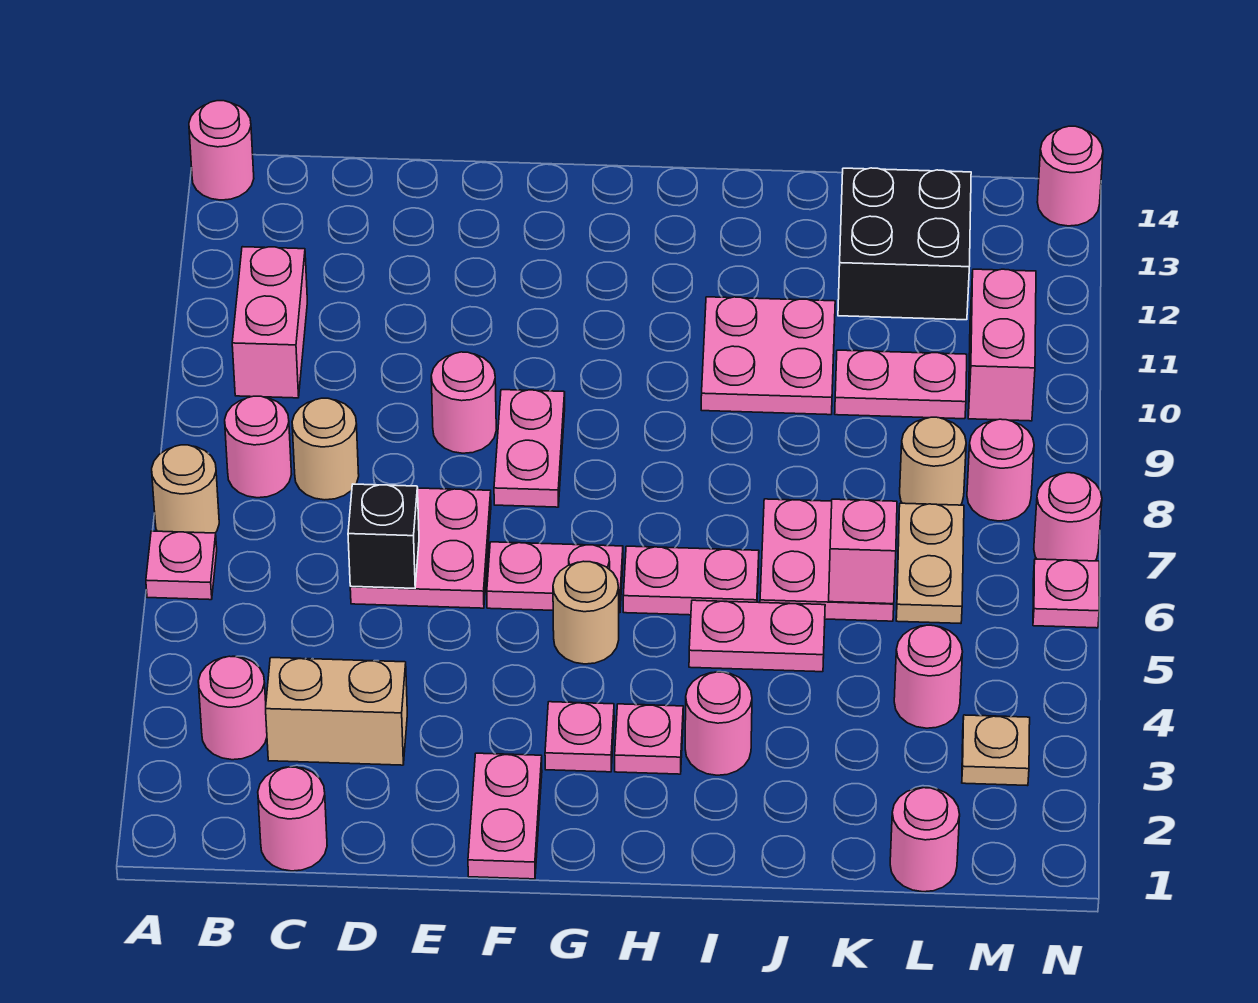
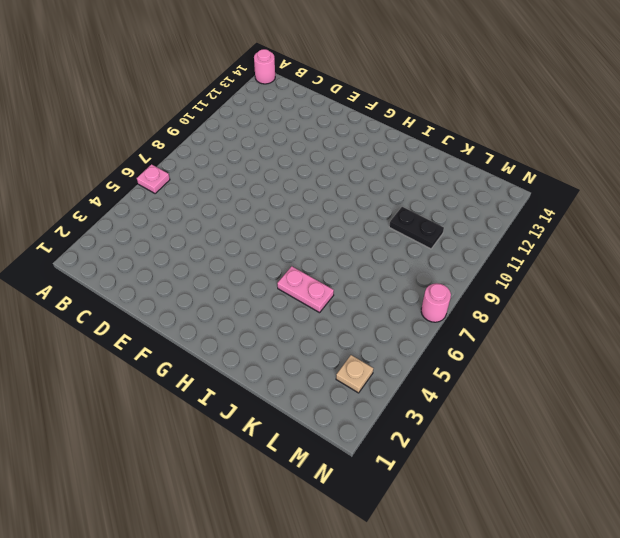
black 1x2 plate [389,207,444,249] -> pink 1x2 plate [835,350,967,419]
none -> tan 1x1 round brick [152,445,219,533]
none -> pink 1x1 round brick [198,656,267,760]
none -> pink 1x1 round brick [225,396,292,498]
none -> pink 1x2 brick [232,247,307,398]

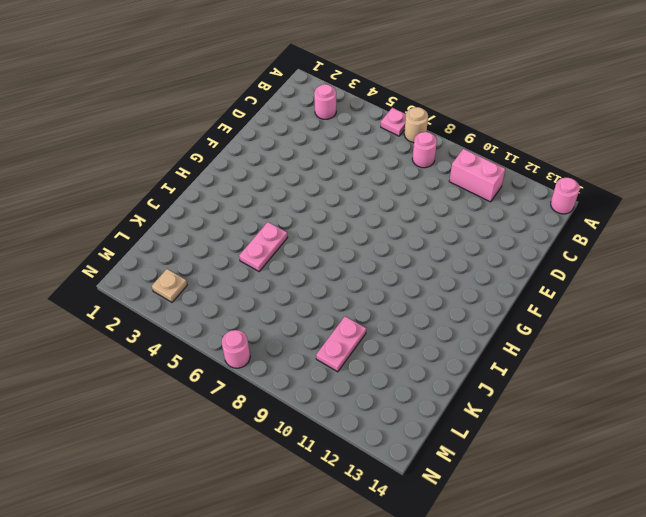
none -> pink 1x1 round brick [258,767,327,871]
none -> tan 1x2 brick [266,658,407,765]
none -> tan 1x1 round brick [292,398,359,500]
none -> pink 2x2 plate [350,488,491,608]

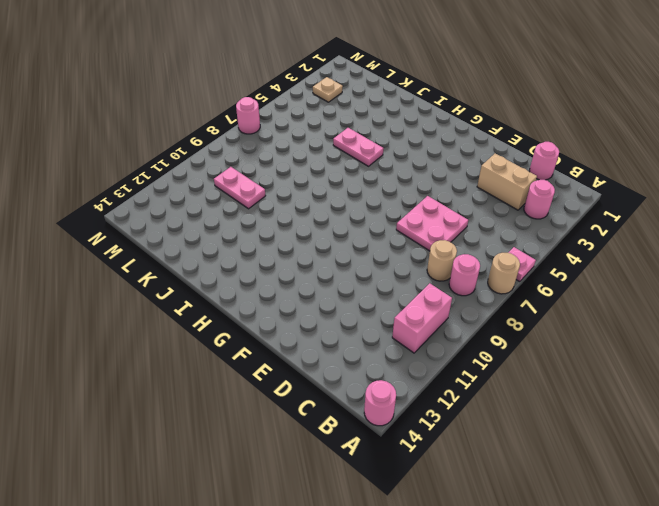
none -> pink 1x1 round brick [431,352,496,453]
none -> pink 1x2 plate [468,753,542,879]
none -> pink 1x2 plate [487,542,623,613]
none -> pink 1x2 plate [494,390,565,507]

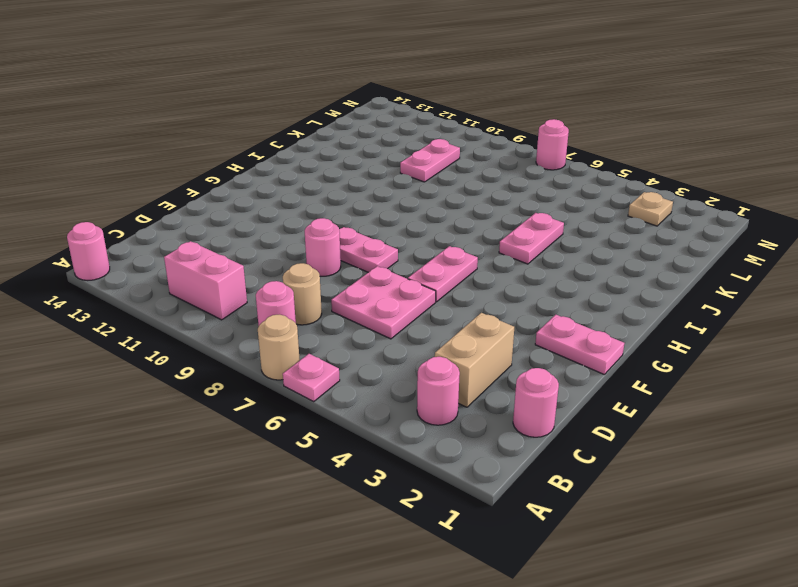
none -> pink 1x1 plate [545,702,614,772]
none -> tan 1x1 round brick [553,561,619,664]
none -> pink 1x1 plate [615,704,683,774]
none -> pink 1x2 plate [623,546,759,615]

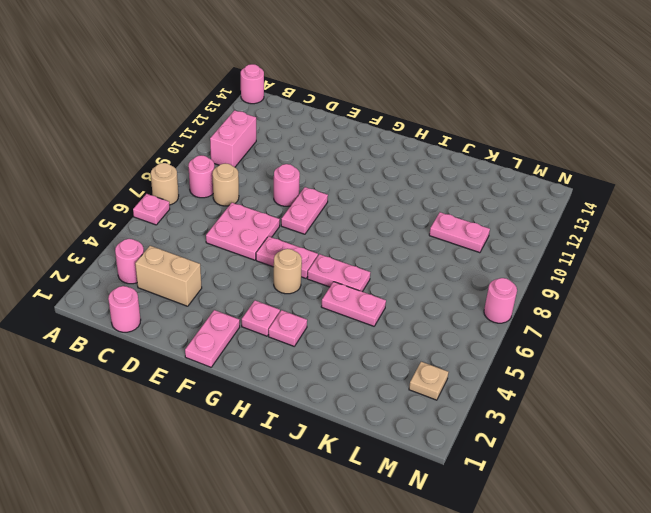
none -> pink 1x1 round brick [685,672,752,775]
none -> pink 2x2 plate [701,297,835,415]
none -> pink 2x2 plate [760,499,894,621]
none -> black 2x2 brick [838,168,971,320]

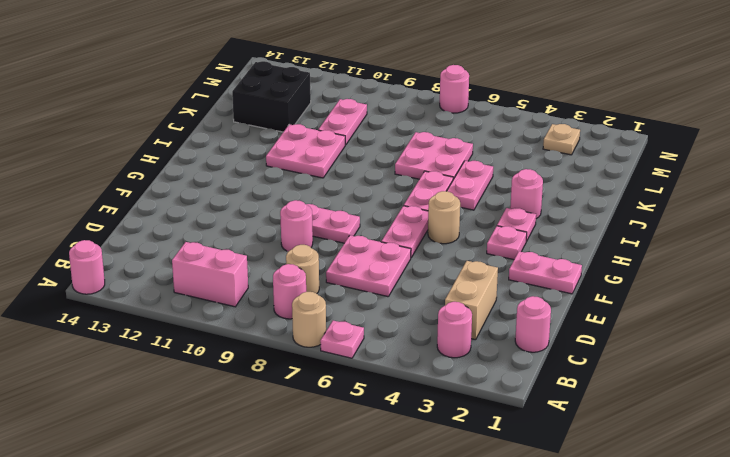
none -> pink 1x1 round brick [890,787,960,892]
none -> pink 1x1 round brick [894,625,963,728]
none -> tan 1x2 plate [896,503,964,623]
none -> tan 1x1 round brick [900,417,966,505]

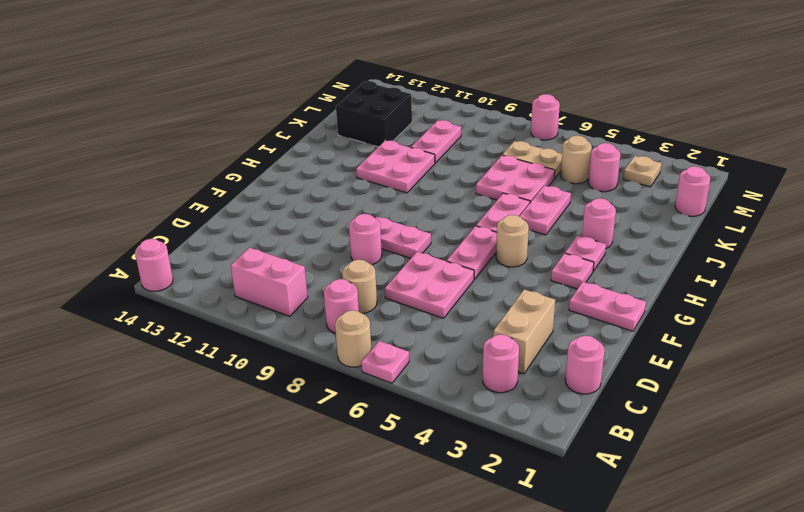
tan 1x1 round brick [561,136,592,184] -> tan 1x1 round brick moved to [900,417,966,505]
none -> pink 1x1 round brick [967,419,1034,521]
none -> pink 1x2 brick [968,269,1036,421]
none -> pink 1x1 plate [1033,559,1099,628]
none -> pink 1x1 round brick [1037,126,1103,226]

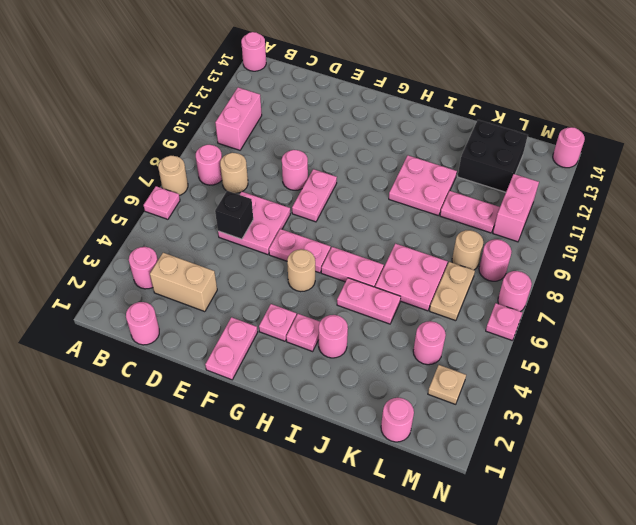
none -> pink 1x1 brick [829,499,897,604]

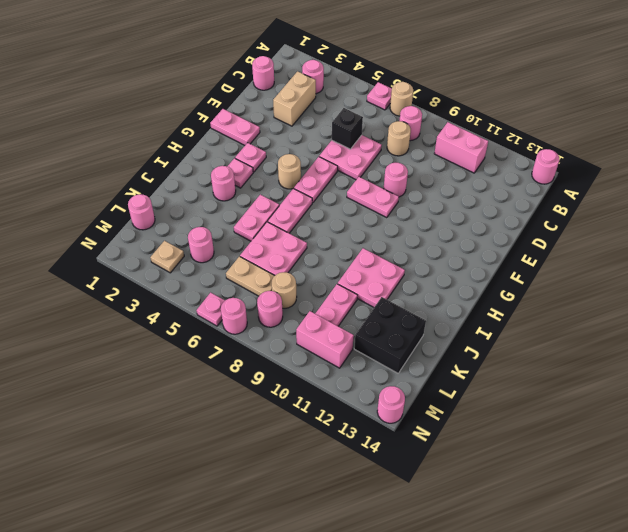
none -> pink 1x1 brick [829,499,897,604]

